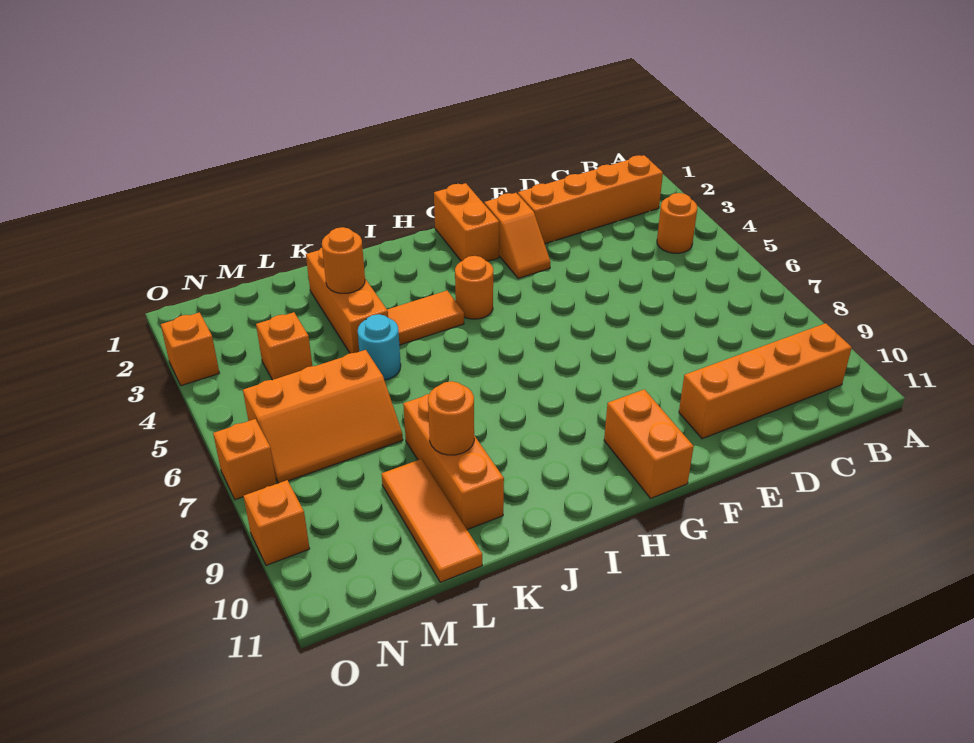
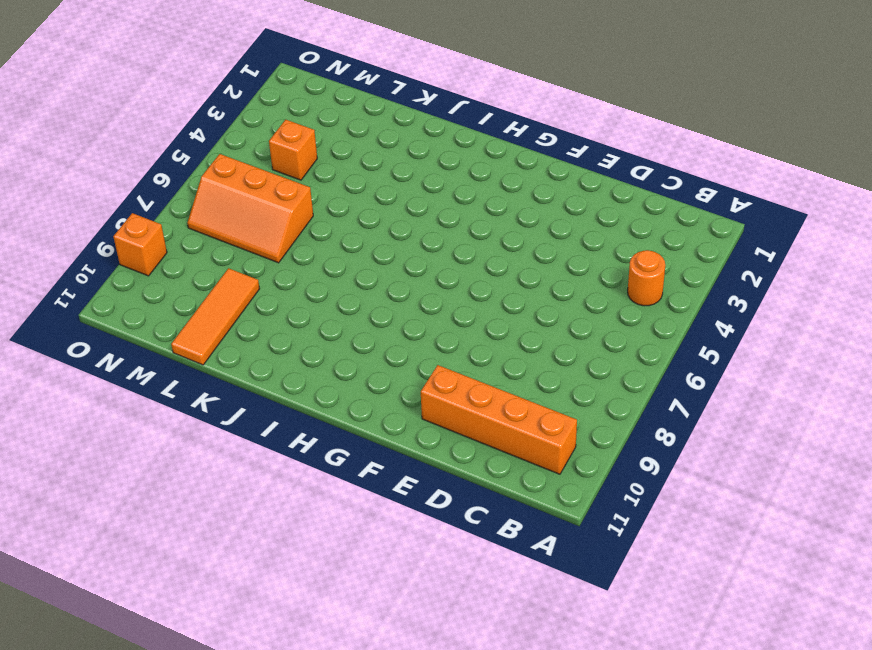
none -> orange 1x4 brick [518,155,663,244]
none -> orange 1x2 slope [484,193,551,278]
none -> orange 1x2 brick [434,183,499,261]

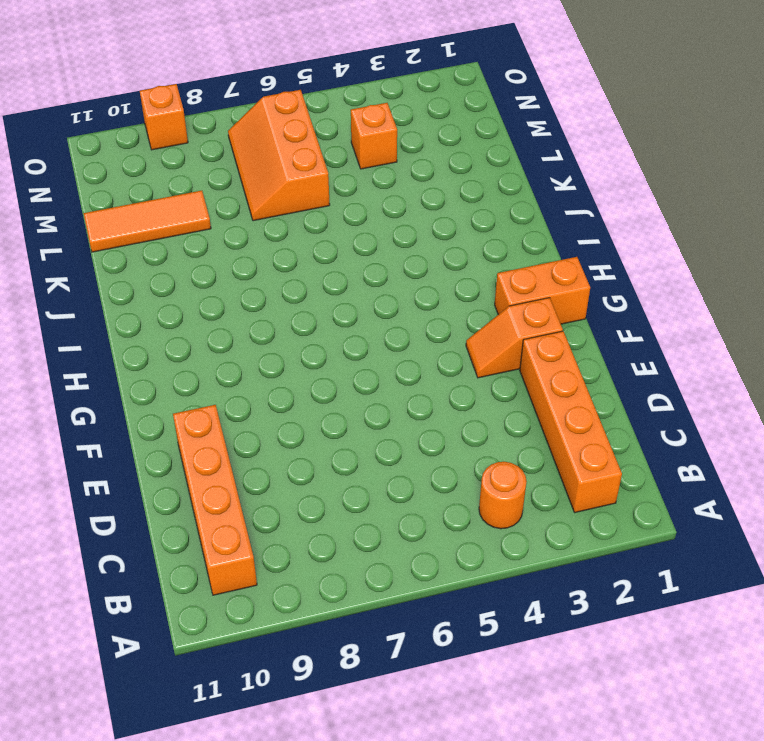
none -> orange 1x2 brick [604,389,694,498]
none -> orange 1x1 round brick [455,256,493,319]
none -> orange 1x2 tile [387,291,464,345]

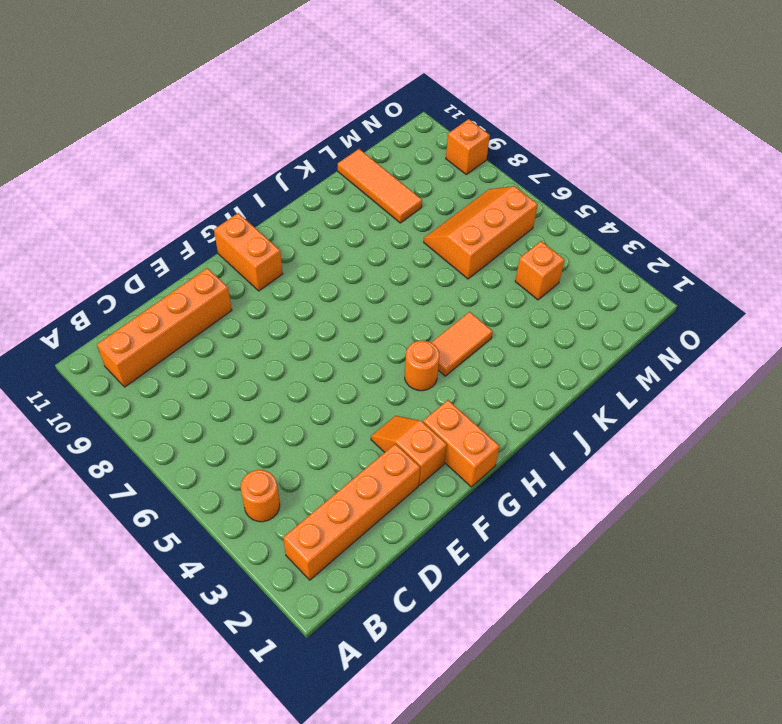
none -> orange 1x3 brick [306,248,388,353]
none -> cyan 1x1 round brick [358,314,401,380]
none -> orange 1x3 brick [403,394,504,530]

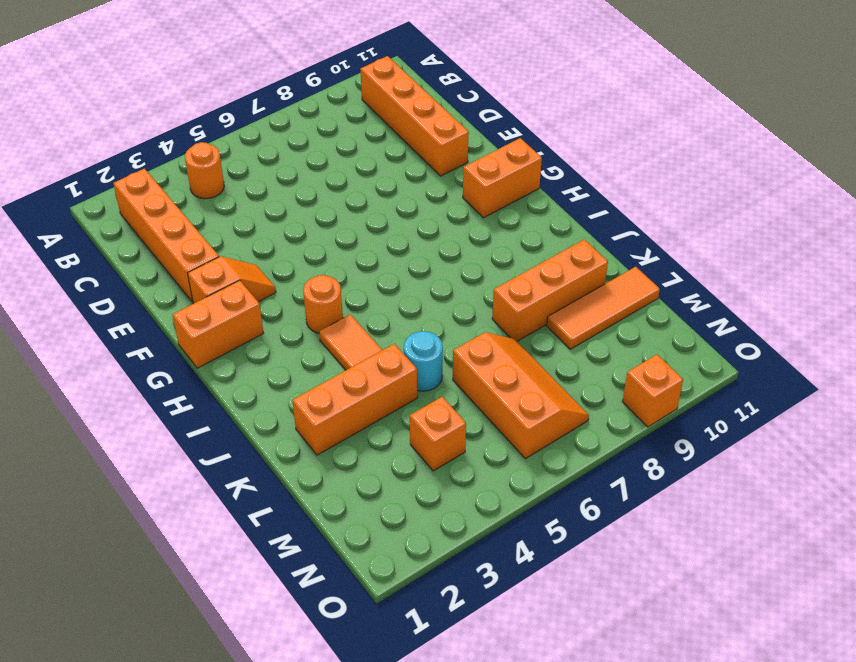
none -> orange 1x1 brick [161,312,219,386]
none -> orange 1x1 brick [213,419,277,500]
none -> orange 1x1 round brick [322,227,365,293]

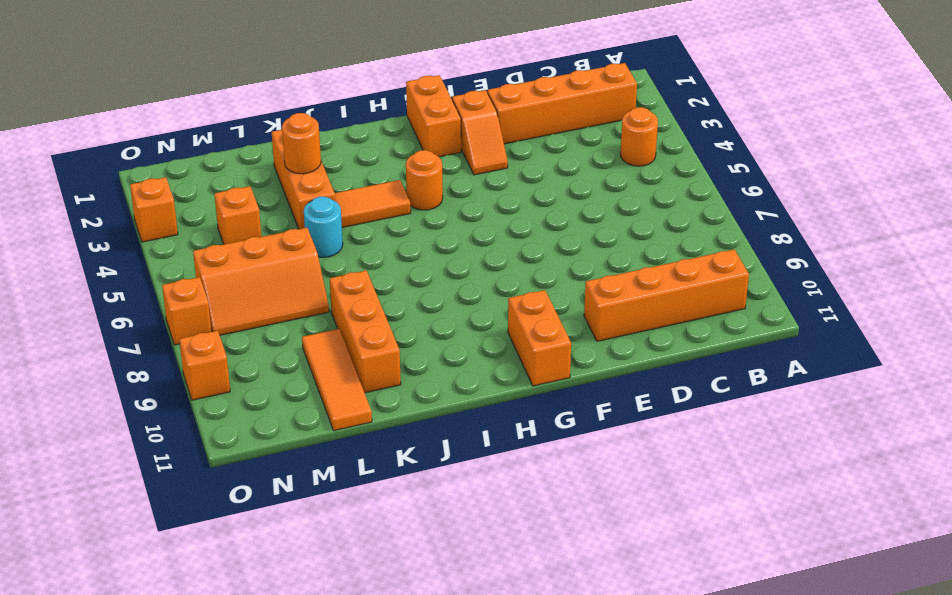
none -> orange 1x1 round brick [428,381,474,455]

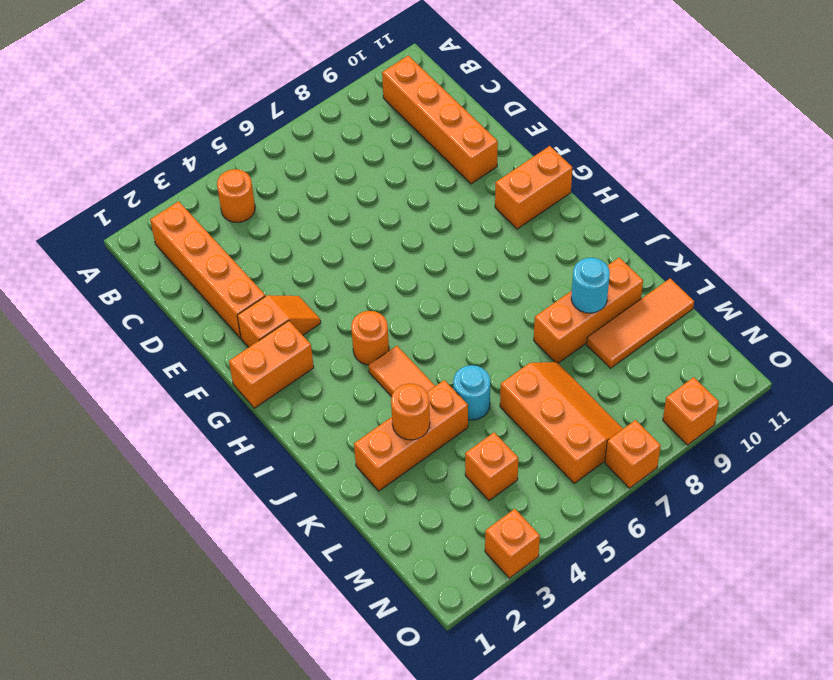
cyan 1x1 round brick [571,258,610,313] -> orange 1x1 round brick [428,381,474,455]

